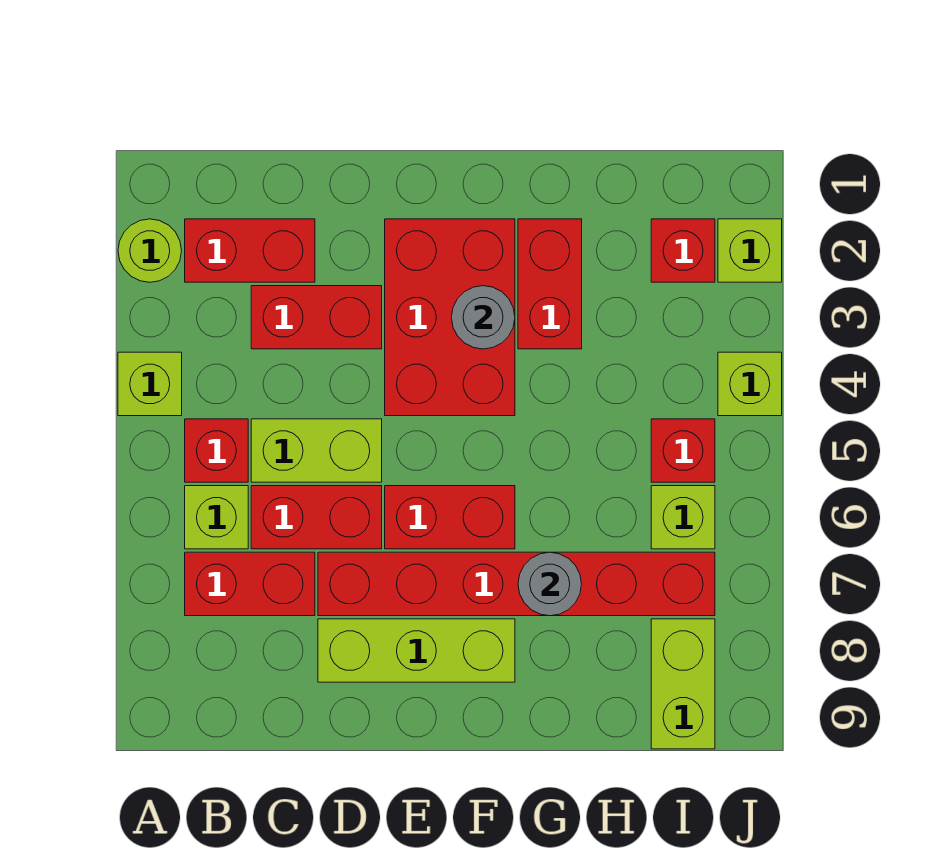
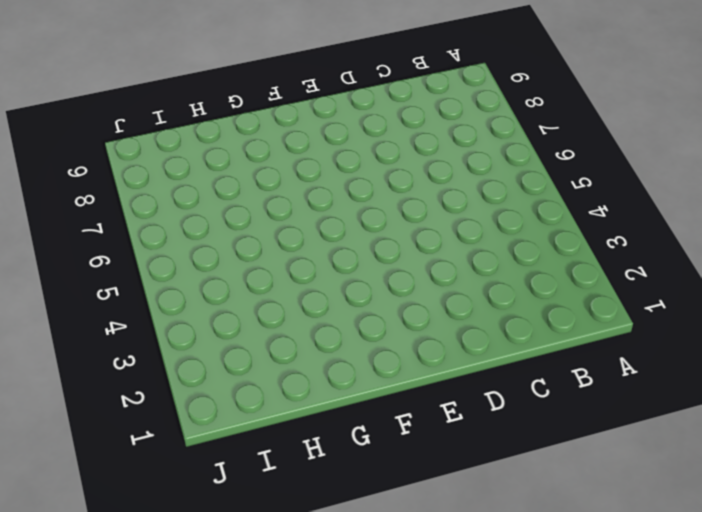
none -> lime 1x1 round brick [118,219,182,282]
none -> lime 1x1 brick [118,352,182,416]
none -> red 1x2 brick [185,219,315,282]

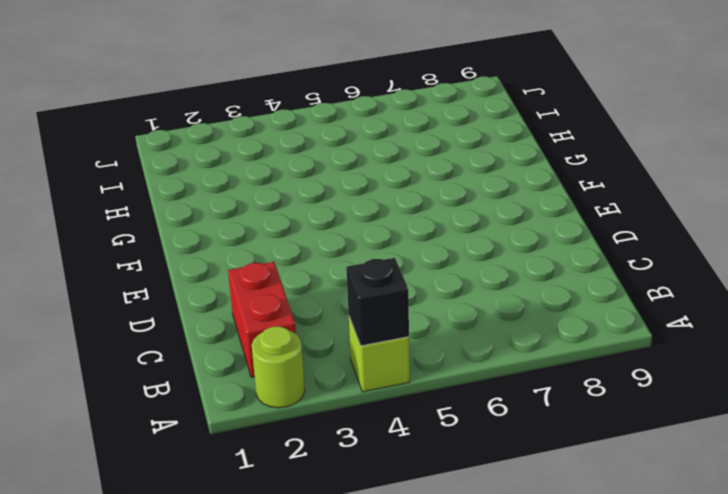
black 1x1 brick [346,258,409,346] -> none
none -> red 1x1 brick [185,419,248,482]
none -> lime 1x1 brick [185,486,248,549]
none -> red 1x2 brick [185,552,315,616]

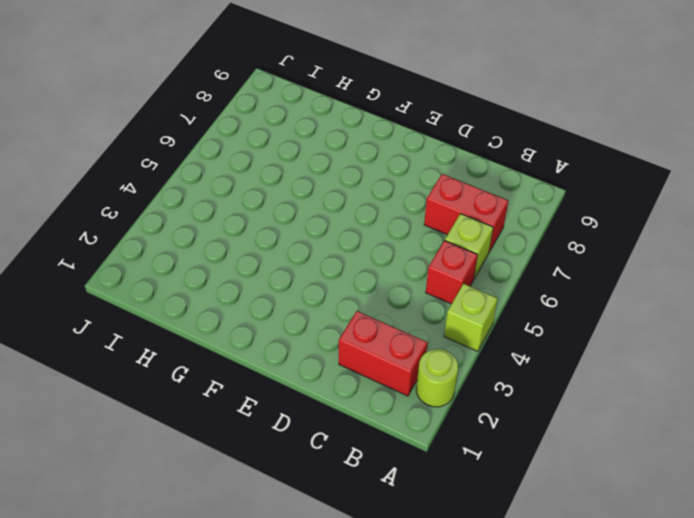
none -> red 1x2 brick [251,286,382,349]
none -> lime 1x2 brick [251,419,382,482]
none -> red 1x2 brick [251,486,382,549]

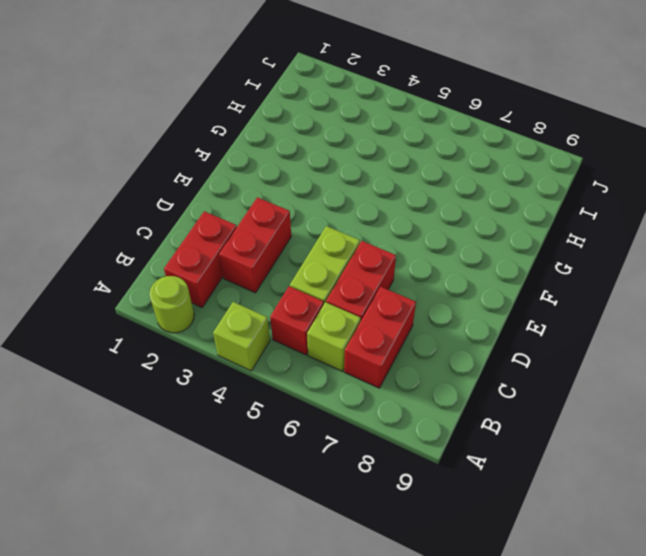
none -> red 1x6 brick [318,552,715,616]
none -> lime 1x3 brick [318,619,515,682]
none -> red 2x3 brick [385,219,515,416]

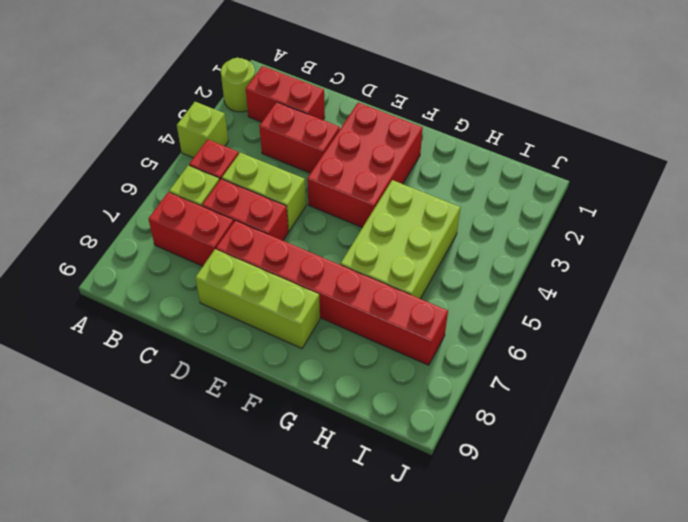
lime 2x3 brick [341,180,460,299] -> none
none -> red 1x2 brick [385,486,515,549]
none -> red 1x2 brick [518,219,582,349]
none -> red 1x1 brick [651,219,715,282]

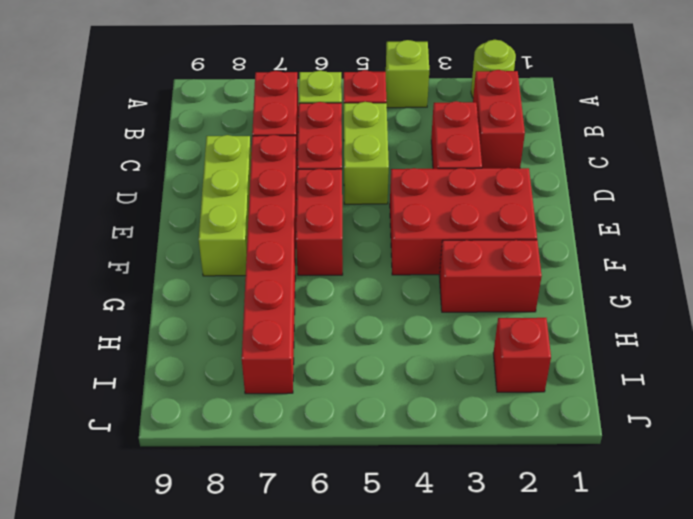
none -> red 1x1 brick [651,419,715,482]
none -> lime 1x1 brick [651,486,715,549]
none -> lime 1x2 brick [651,619,715,749]

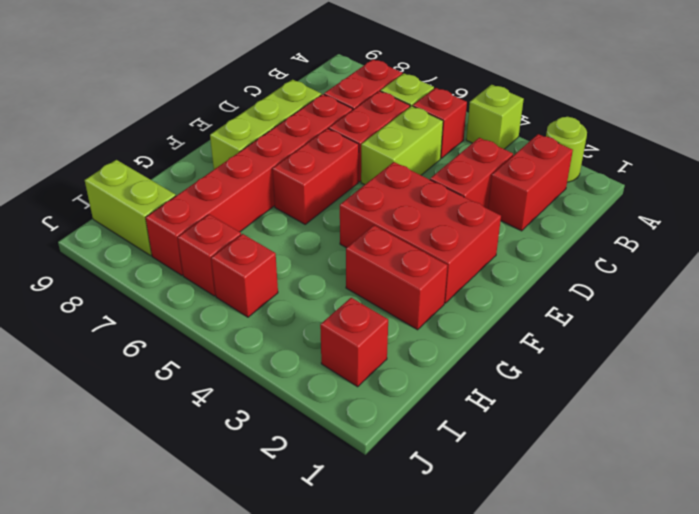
red 1x1 brick [178,214,241,296] -> lime 1x1 brick [651,486,715,549]
none -> lime 1x1 brick [718,219,782,282]
none -> lime 1x1 brick [718,352,782,416]
none -> grey 1x1 round brick [451,286,515,349]

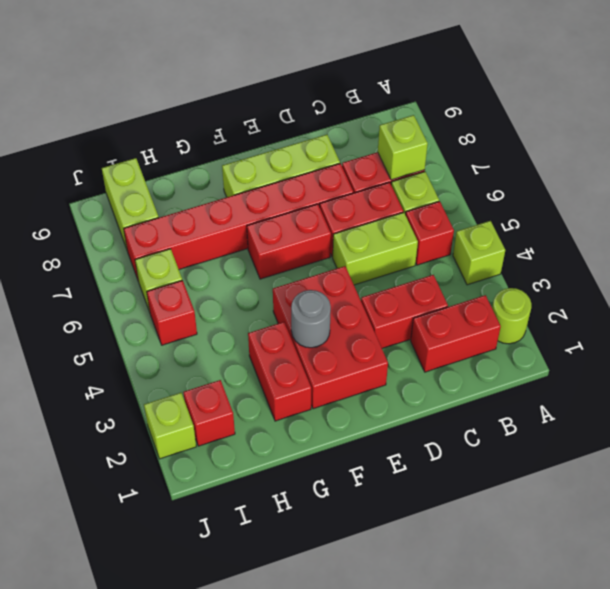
lime 1x1 brick [378,115,428,180] -> lime 1x1 brick moved to [718,352,782,416]
none -> grey 1x1 round brick [518,552,582,616]

